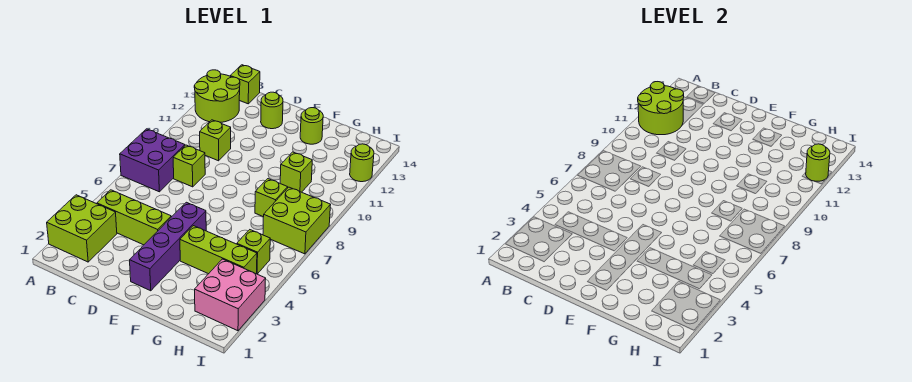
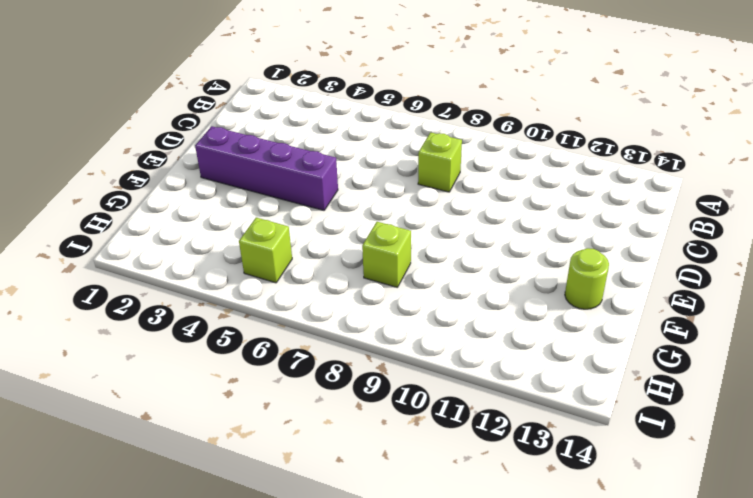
none -> lime 2x2 brick [47,195,117,262]
none -> purple 2x2 brick [120,129,185,192]
none -> lime 2x2 round brick [194,70,240,122]

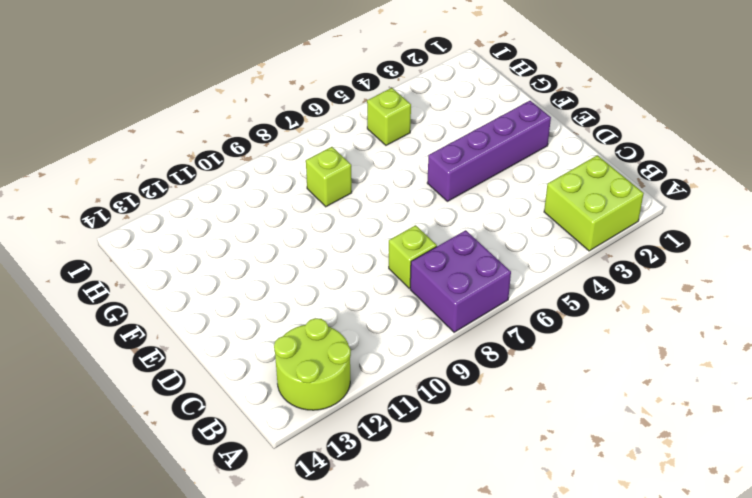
none -> lime 1x3 brick [97,190,171,245]
none -> lime 1x1 brick [230,65,260,104]
none -> lime 1x1 brick [200,120,231,161]

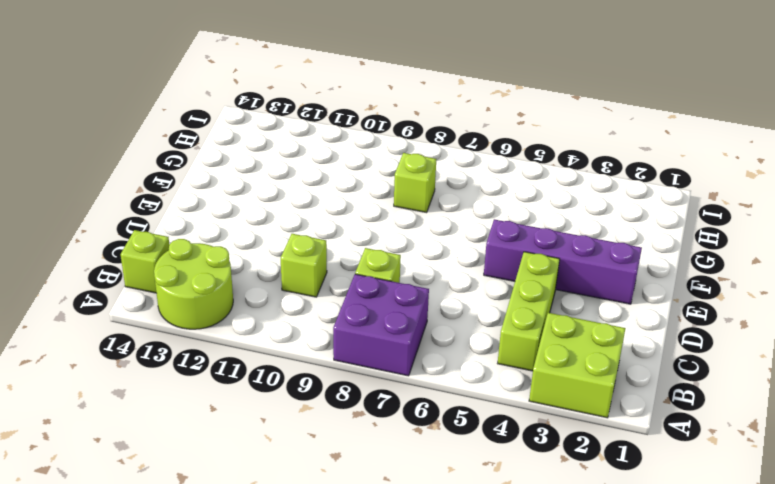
none -> lime 1x1 round brick [261,92,283,129]
none -> lime 1x3 brick [180,226,257,274]
none -> lime 1x1 round brick [300,108,323,144]

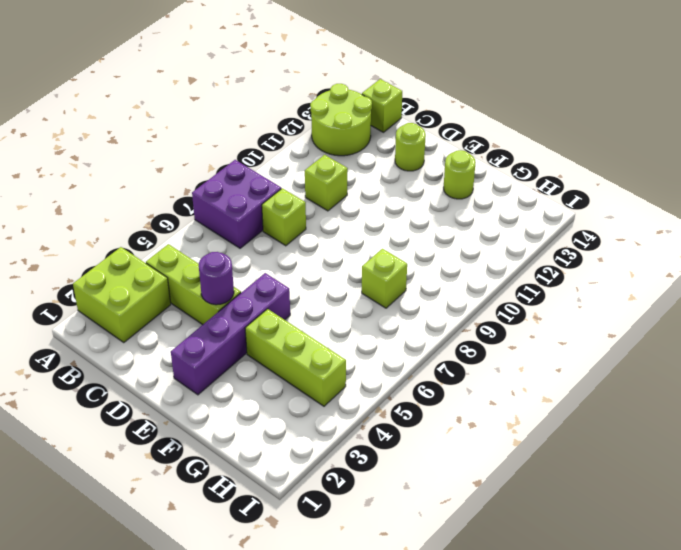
purple 1x1 round brick [199,252,234,305] -> none
none -> lime 1x1 brick [280,152,312,192]
none -> pink 2x2 brick [195,259,266,331]
none -> lime 1x1 brick [237,230,270,274]

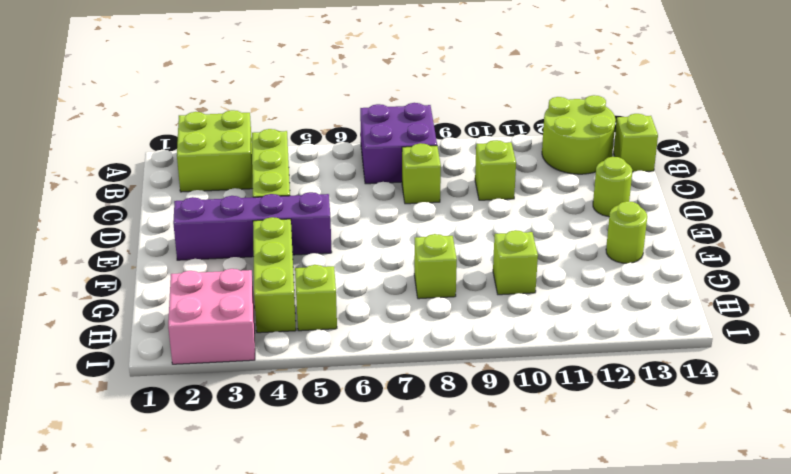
none -> lime 2x2 brick [263,187,330,254]
none -> lime 1x1 round brick [350,144,374,182]
none -> lime 2x2 round brick [638,82,684,135]

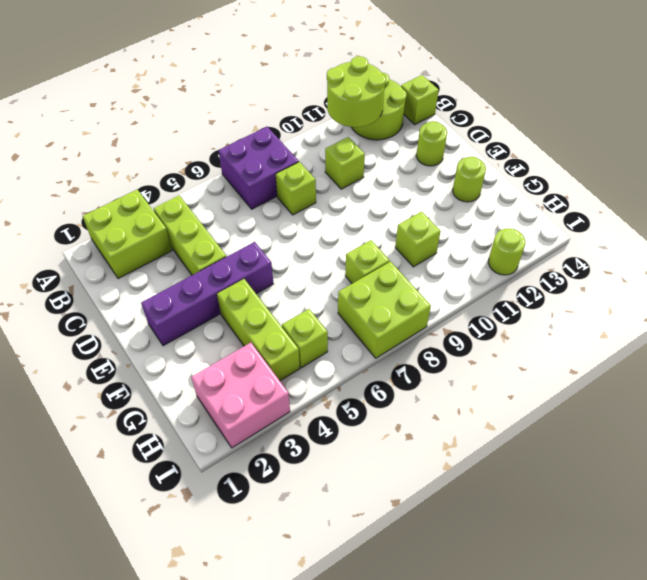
none -> lime 1x1 round brick [806,144,830,182]

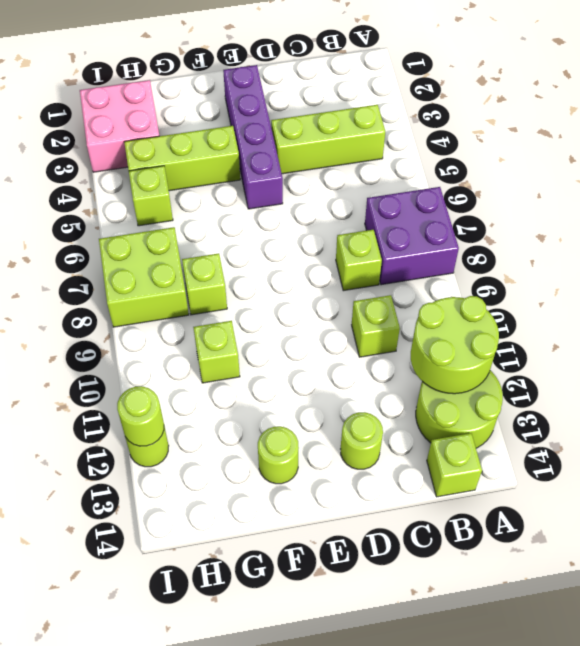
none -> lime 2x2 brick [47,195,117,262]

